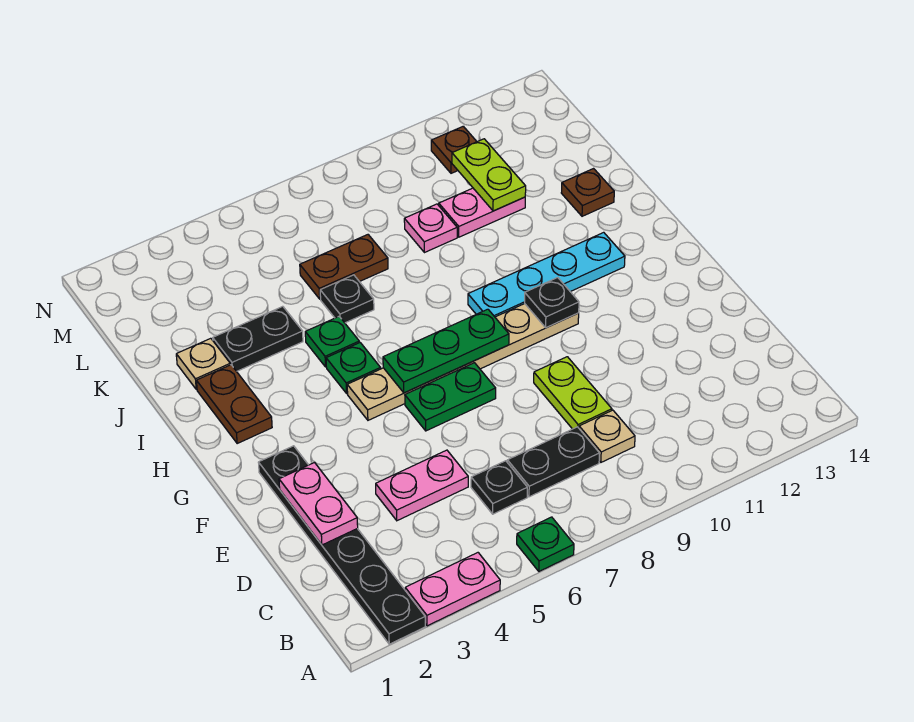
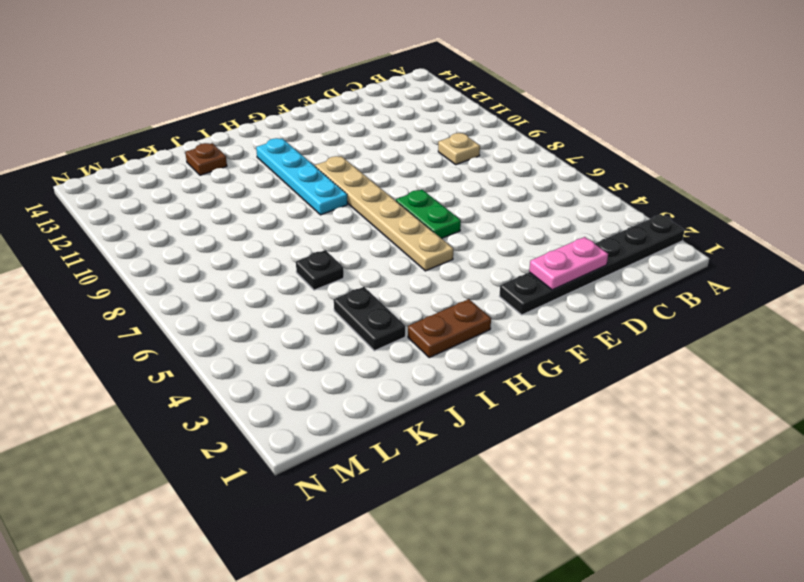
none -> pink 1x2 plate [405,553,500,626]
none -> green 1x1 plate [517,517,574,571]
none -> black 1x1 plate [471,461,527,514]

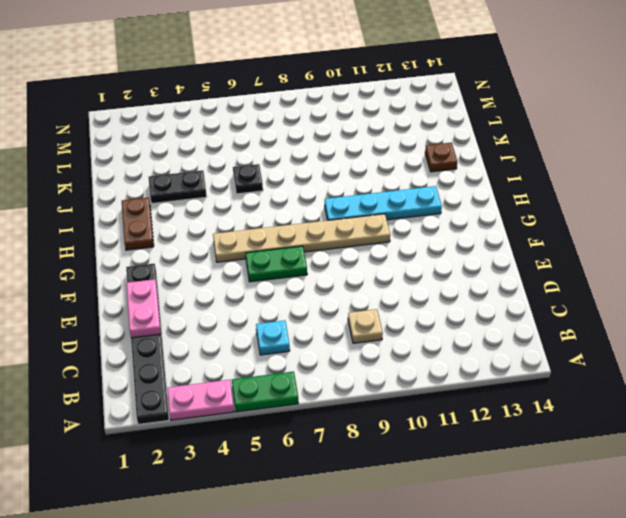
green 1x2 plate [232,372,298,412] -> green 1x1 plate [517,517,574,571]
cyan 1x1 plate [256,321,290,355] -> black 1x1 plate [471,461,527,514]
none -> black 1x2 plate [507,427,600,497]
none -> pink 1x2 plate [376,450,468,521]
none -> lime 1x2 plate [534,357,612,429]

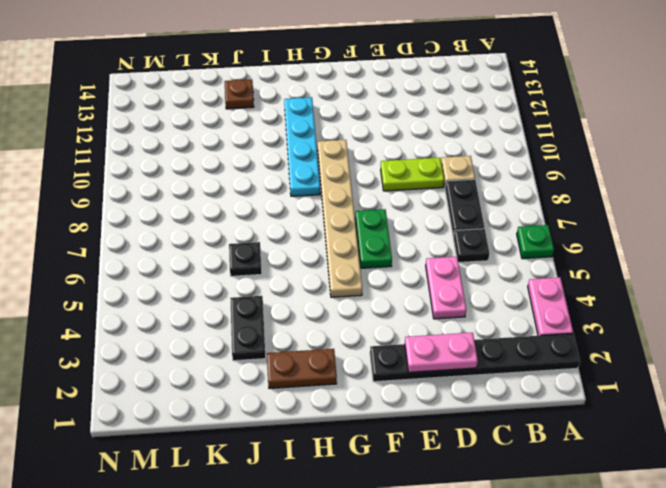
none -> green 1x1 plate [326,343,381,393]
none -> green 1x1 plate [305,317,359,367]
none -> tan 1x1 plate [176,338,230,389]

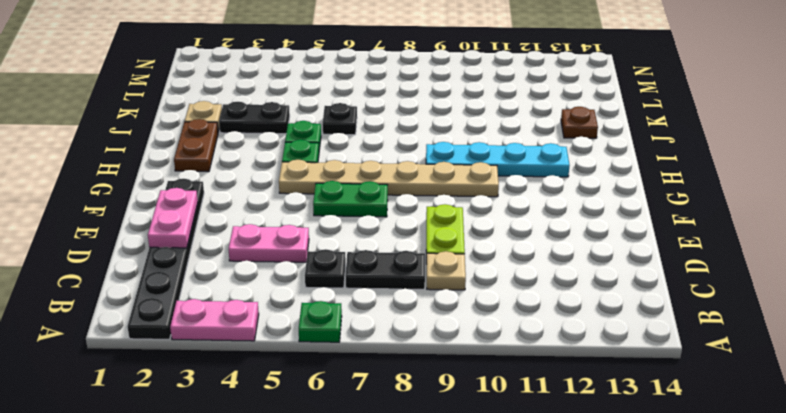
none -> brown 1x2 plate [300,235,388,299]
none -> pink 1x1 plate [404,204,457,253]
none -> pink 1x2 plate [439,188,525,237]

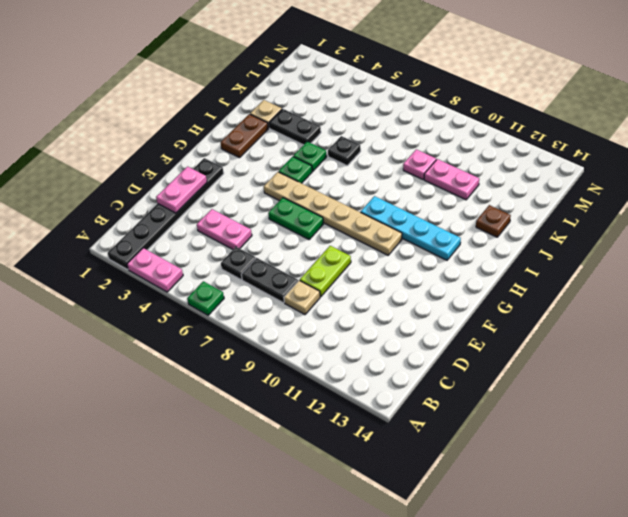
none -> brown 1x2 plate [300,235,388,299]
none -> brown 1x1 plate [431,126,477,173]
none -> green 1x3 plate [383,309,509,393]

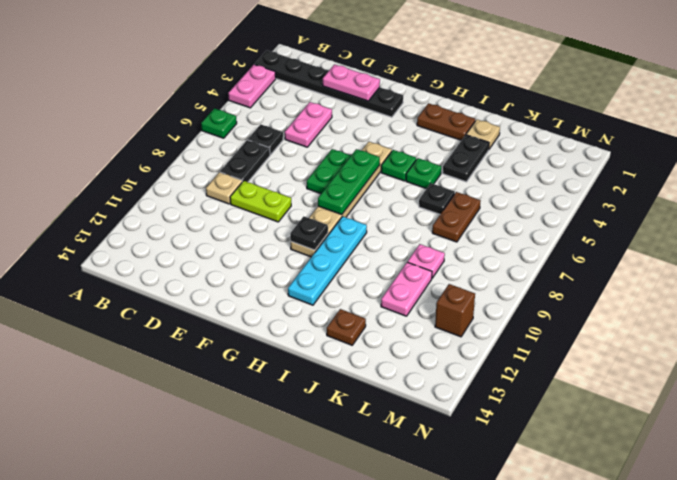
brown 1x1 brick [435,284,475,337] -> brown 1x1 plate [431,126,477,173]
none -> lime 1x2 plate [452,139,526,211]

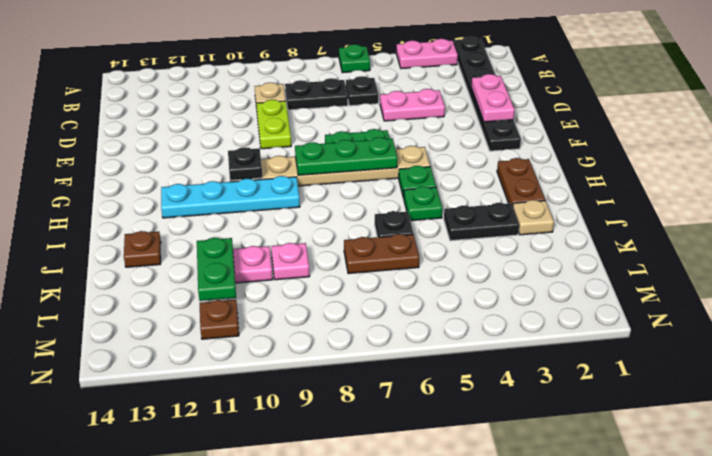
green 1x2 plate [197,238,236,301] -> lime 1x2 plate [452,139,526,211]

